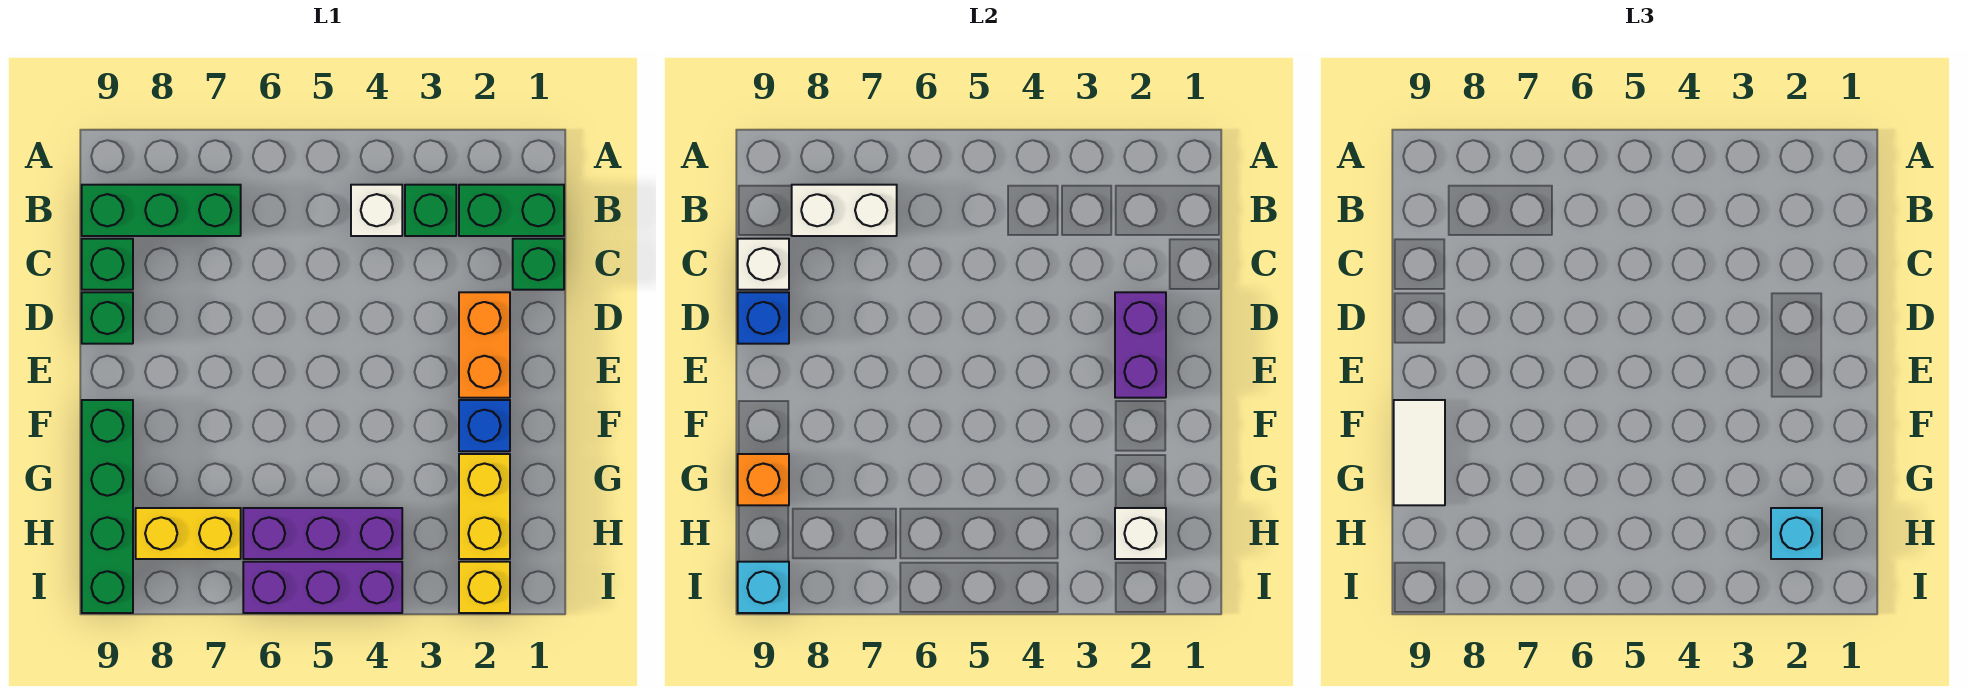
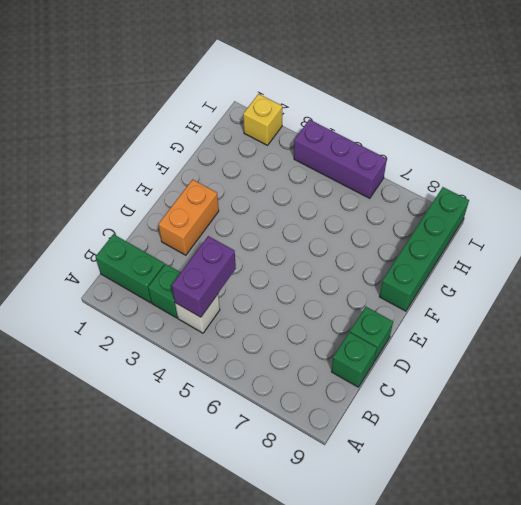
purple 1x2 brick [172,236,236,317] -> purple 1x2 brick moved to [1115,292,1166,398]
none -> green 1x3 brick [82,185,241,236]
none -> green 1x1 brick [513,239,564,290]
none -> blue 1x1 brick [459,400,510,451]

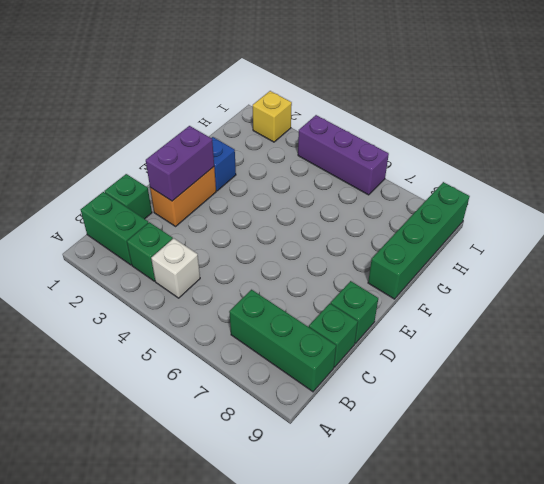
none -> yellow 1x2 brick [459,454,510,559]
none -> purple 1x3 brick [243,508,402,559]
none -> yellow 1x2 brick [136,508,241,559]

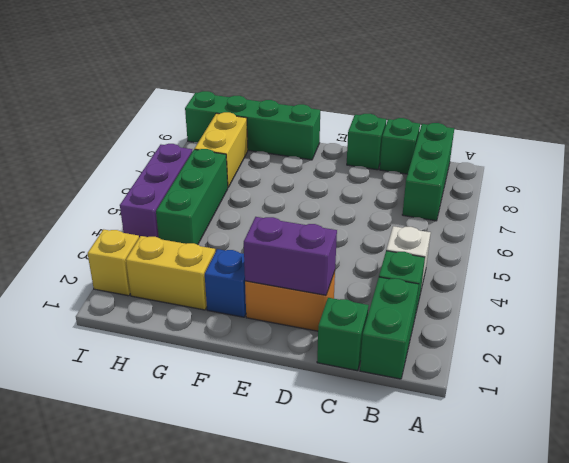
green 1x3 brick [156,149,228,245] -> purple 1x3 brick [243,508,402,559]
none -> white 1x2 brick [792,185,897,236]
none -> white 1x1 brick [738,239,789,290]
none -> blue 1x1 brick [738,292,789,344]

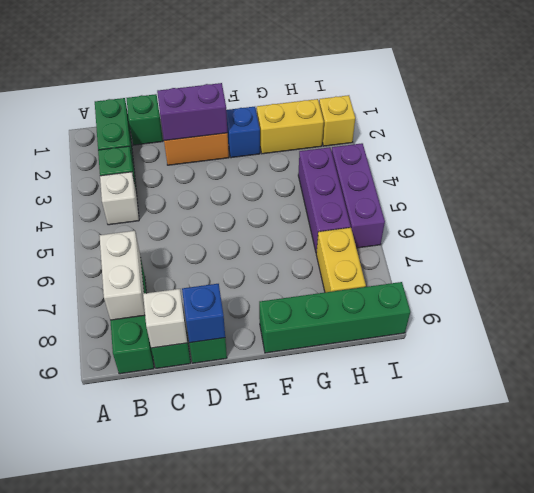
none -> orange 1x1 brick [738,454,789,505]
none -> white 1x1 brick [1115,508,1166,559]
none -> cyan 1x1 brick [738,562,789,613]

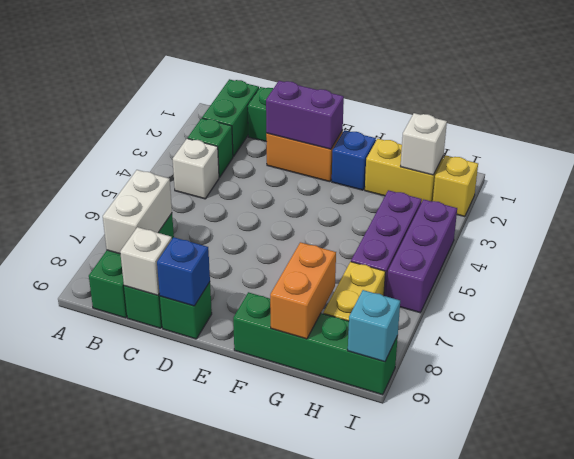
orange 1x2 brick [270,242,336,339] -> orange 1x1 brick [738,454,789,505]
none -> white 1x2 tile [1394,400,1445,505]
none -> cyan 1x1 brick [1771,508,1822,559]

